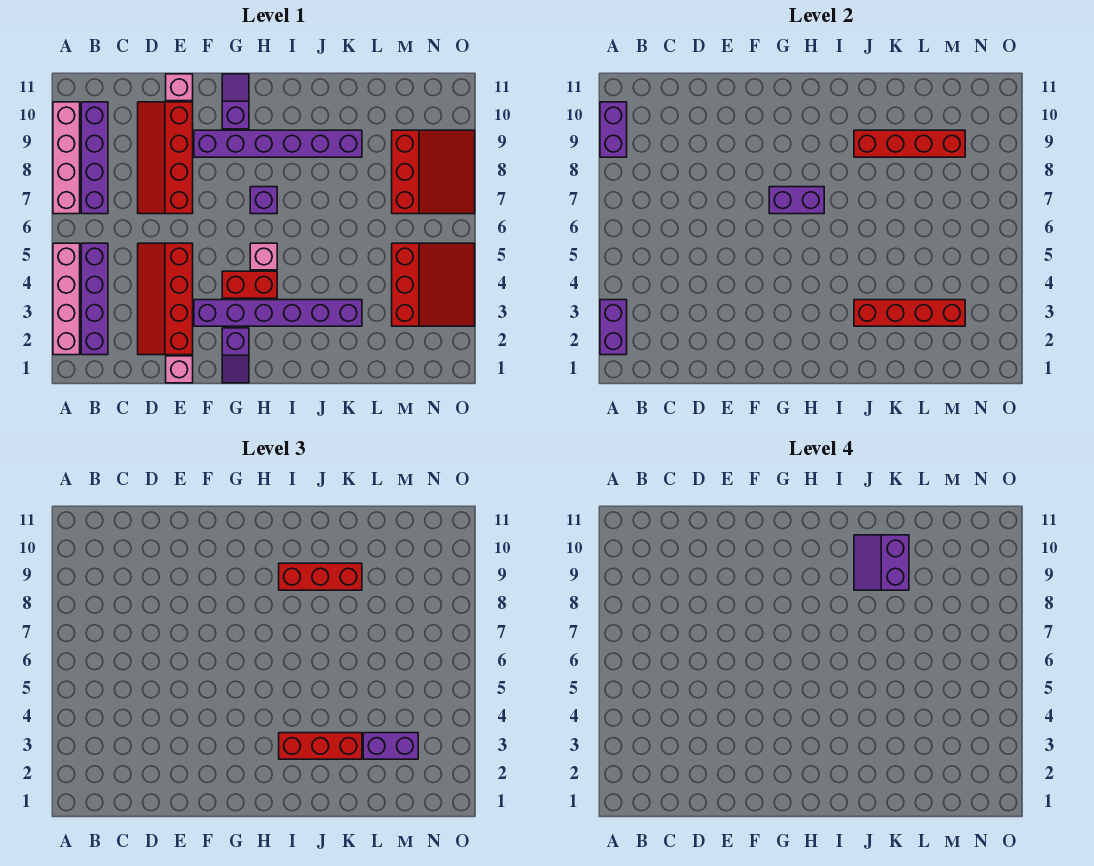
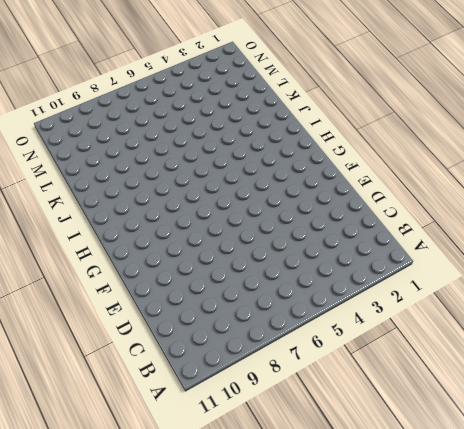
none -> pink 1x4 brick [53,243,80,355]
none -> pink 1x4 brick [53,102,80,214]
none -> purple 1x4 brick [81,243,108,355]

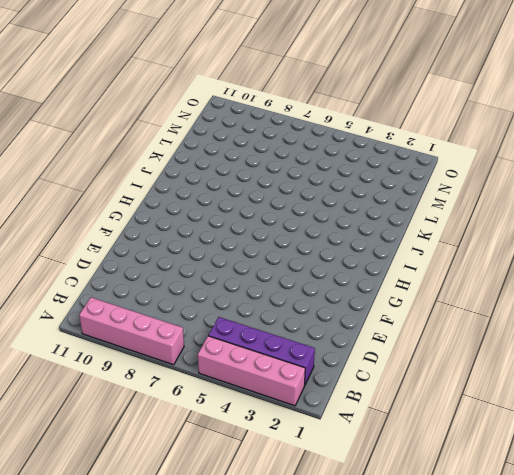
none -> purple 1x4 brick [81,102,108,214]
none -> red 2x4 slope [138,243,193,355]
none -> red 2x4 slope [138,102,193,214]

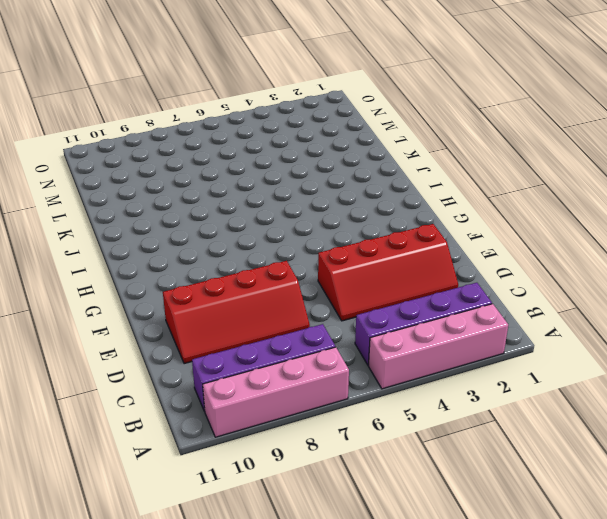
none -> pink 1x1 brick [166,356,193,383]
none -> pink 1x1 brick [166,74,193,101]
none -> purple 1x6 brick [194,300,362,326]

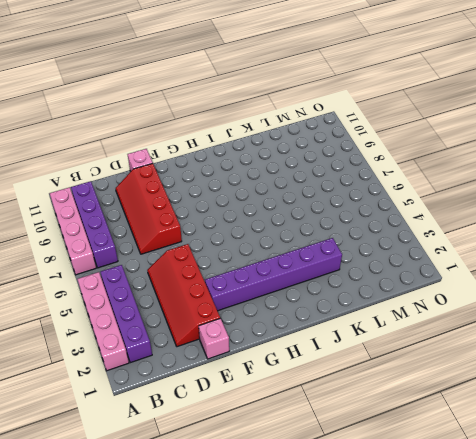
none -> purple 1x6 brick [194,130,362,157]
none -> purple 1x2 slope [222,328,249,383]
none -> red 1x2 brick [222,271,277,298]

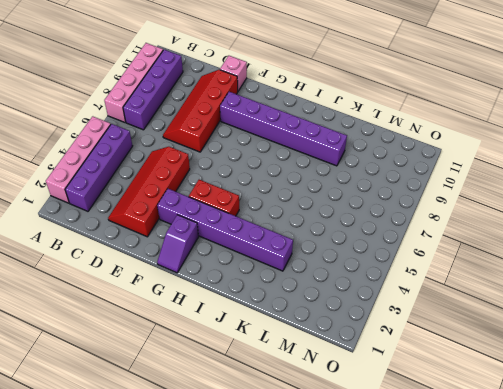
none -> pink 1x1 brick [166,356,193,383]
none -> purple 1x2 slope [222,74,249,129]
none -> pink 1x1 brick [250,243,277,270]

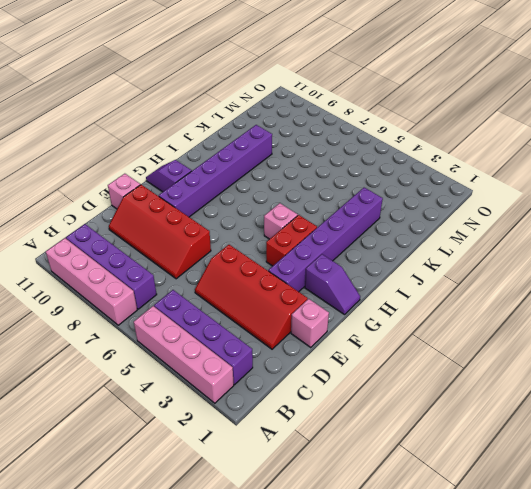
none -> purple 1x1 brick [250,187,277,214]
none -> red 3x3 slope [392,243,475,326]
none -> red 3x3 slope [392,130,475,214]

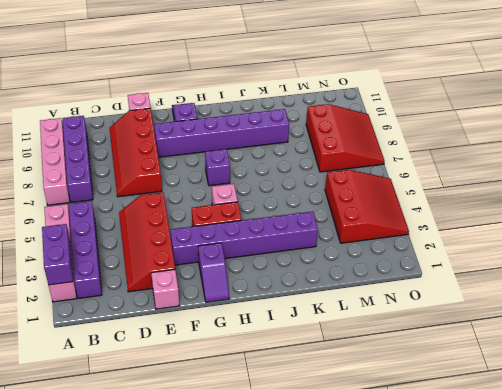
none -> purple 1x2 brick [600,102,627,157]
none -> purple 1x2 brick [769,187,824,214]
none -> red 1x4 brick [854,300,965,326]

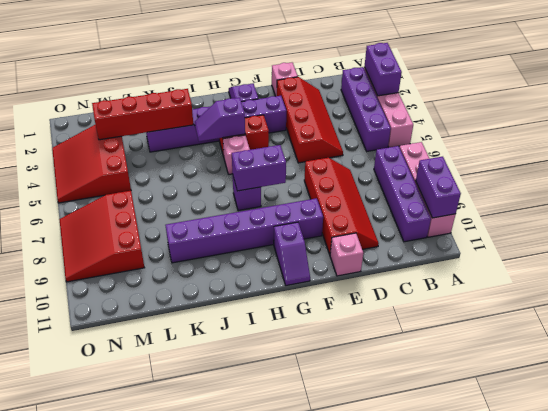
purple 1x2 slope [195,98,245,141] -> none
none -> red 1x4 brick [854,130,965,157]
none -> red 1x3 brick [279,733,362,759]
none -> red 1x3 brick [279,563,362,590]

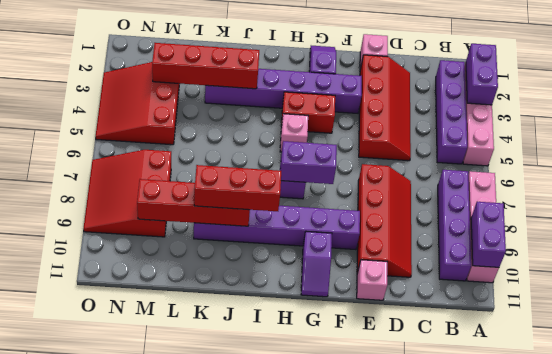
none -> red 1x3 brick [279,733,362,759]
none -> purple 1x2 brick [363,733,418,759]
none -> purple 2x2 slope [854,535,909,590]

